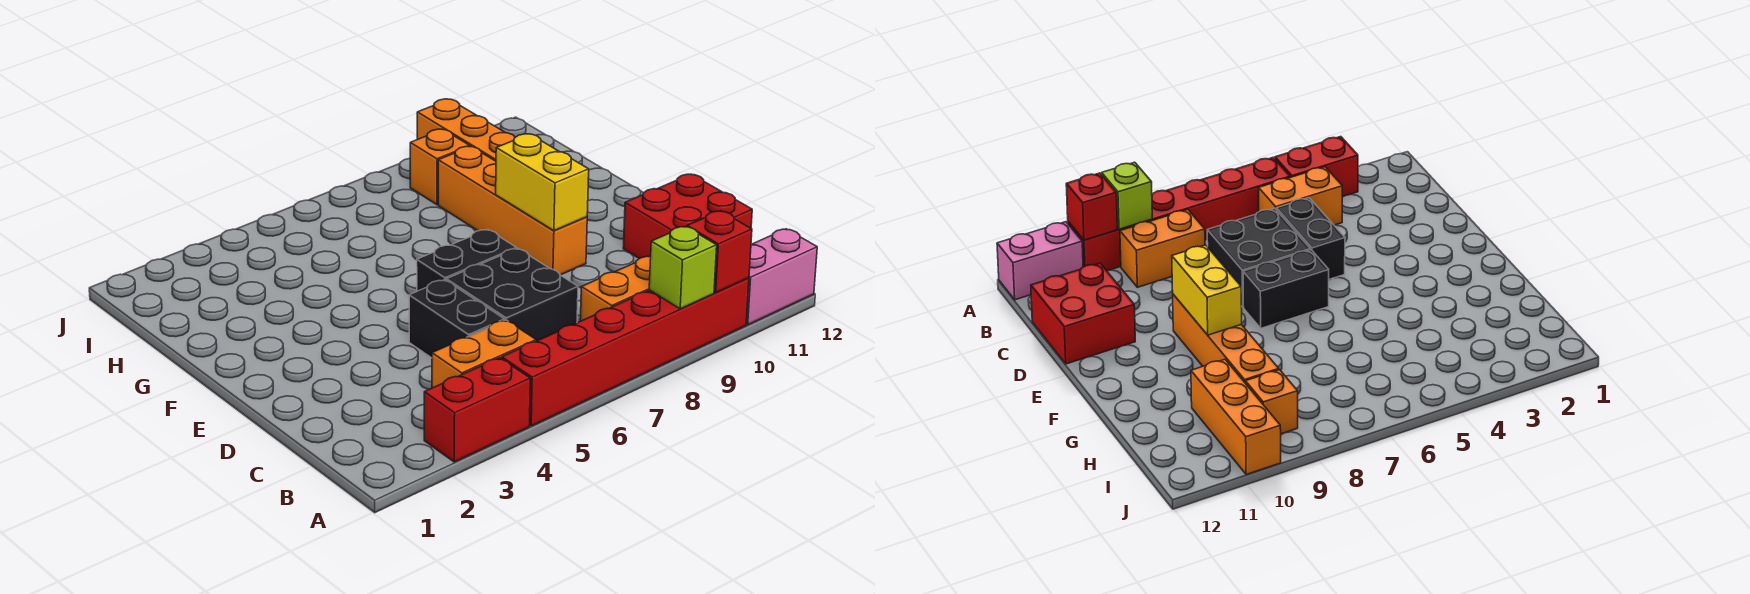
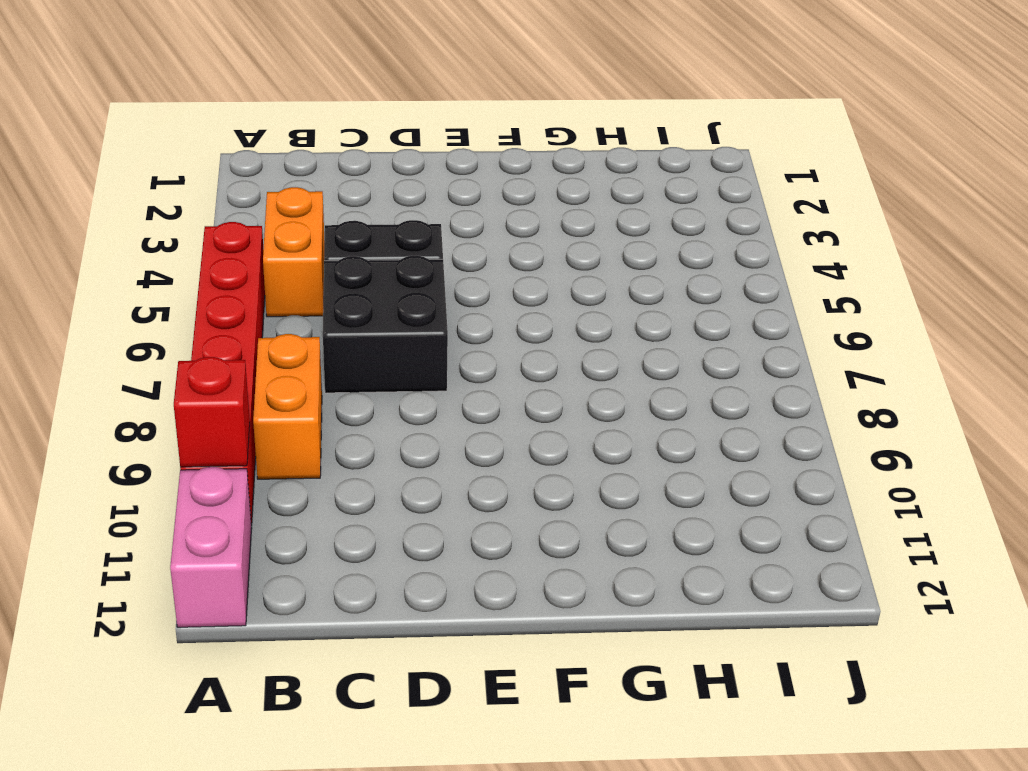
none -> red 1x2 brick [424,358,530,462]
none -> red 2x2 brick [623,174,752,259]
none -> black 1x2 brick [417,230,516,291]

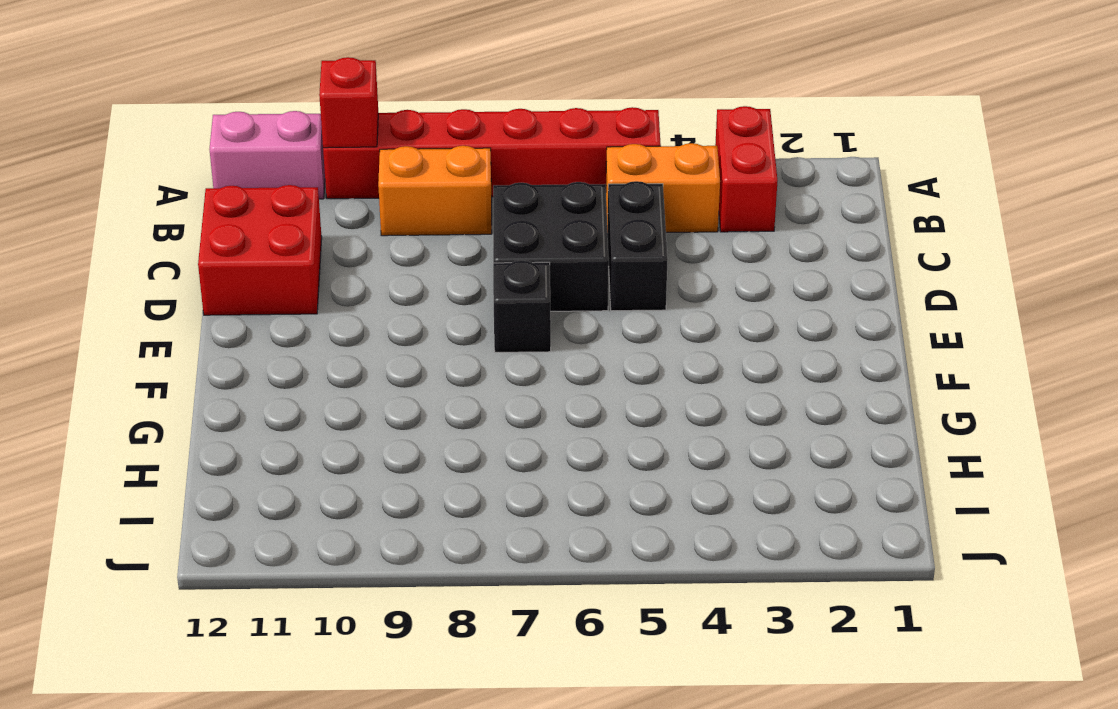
red 1x2 brick [715,106,777,232] -> red 1x2 brick turned to [424,358,530,462]
black 1x1 brick [493,260,551,352] -> black 1x2 brick [417,230,516,291]
none -> orange 1x4 brick [438,146,587,275]
none -> orange 1x3 brick [417,99,515,161]
none -> orange 1x1 brick [410,129,470,205]

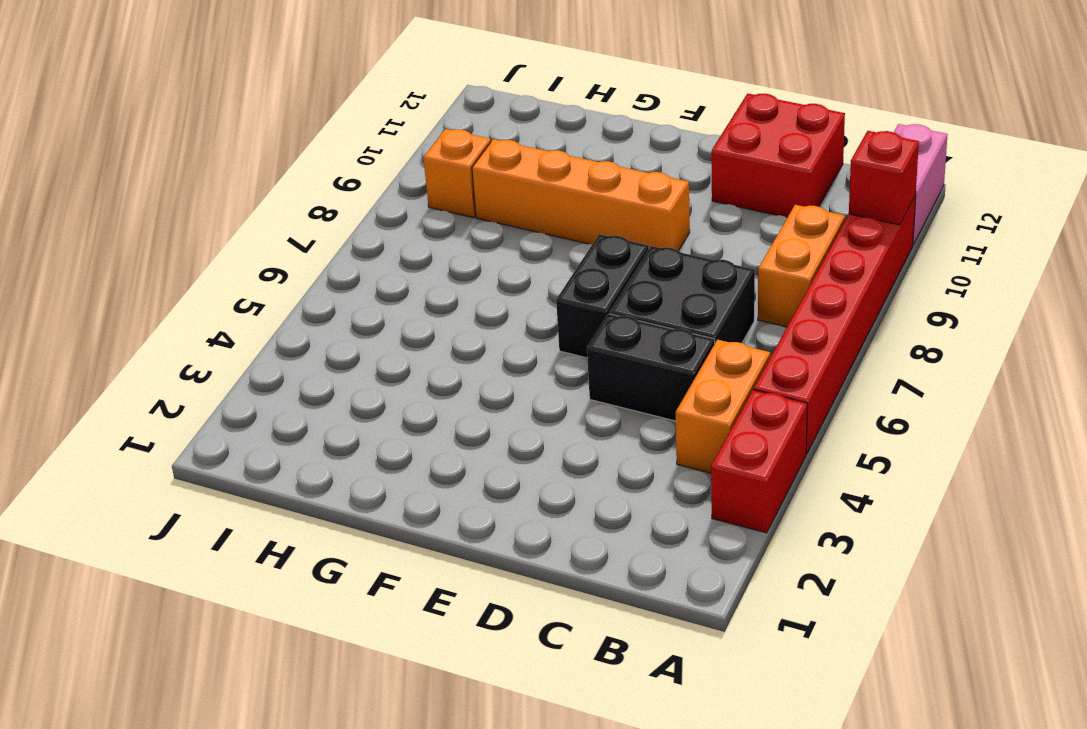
none -> orange 1x3 brick [417,99,515,161]
none -> lime 1x1 brick [649,226,717,309]
none -> yellow 1x2 brick [496,134,589,231]

